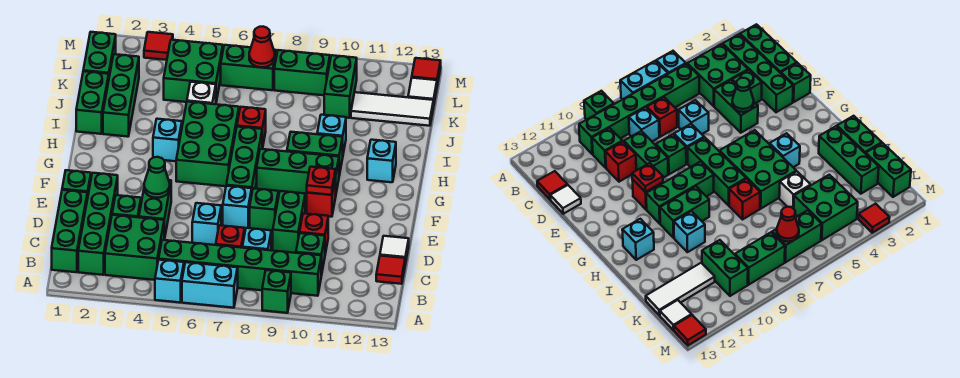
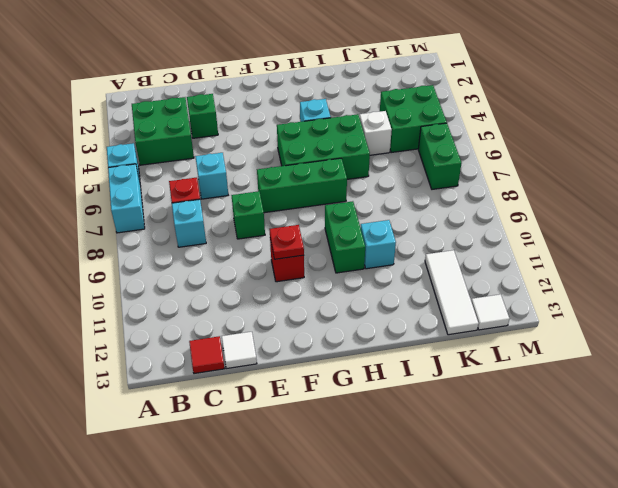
none -> green 1x1 brick [262,270,291,313]
none -> green 1x3 brick [52,190,87,272]
none -> green 1x4 brick [78,173,118,275]
none -> green 1x6 brick [159,240,321,296]

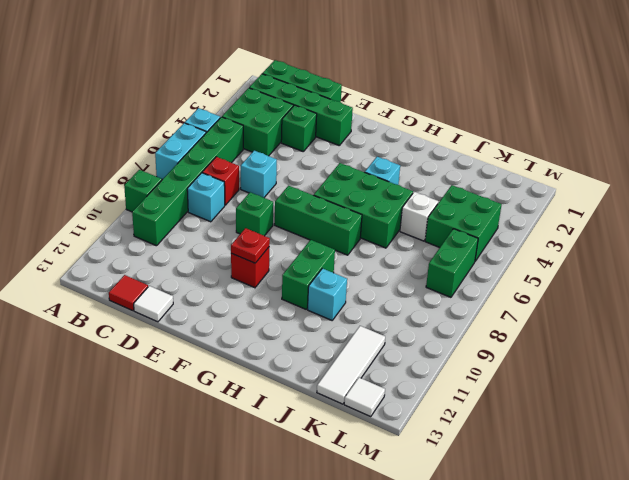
none -> green 1x1 brick [296,233,325,276]
none -> green 1x2 brick [139,180,171,240]
none -> green 1x2 brick [273,191,305,253]
none -> red 1x1 brick [300,213,328,254]

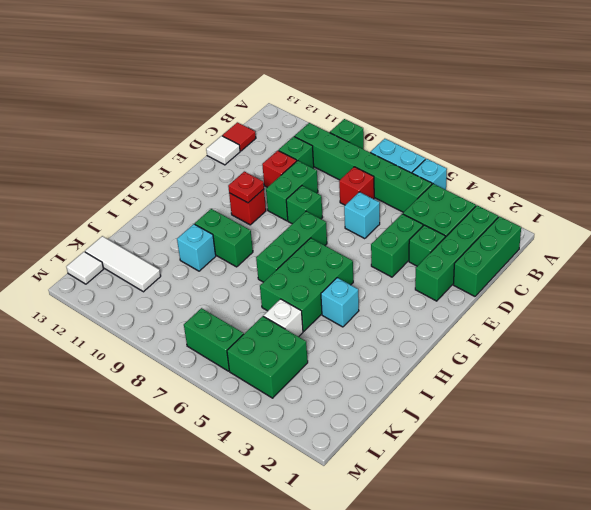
none -> cyan 1x1 brick [242,228,271,250]
none -> green 1x1 brick [62,170,91,199]
none -> cyan 1x1 brick [223,186,252,228]
none -> green 1x3 brick [257,149,339,194]

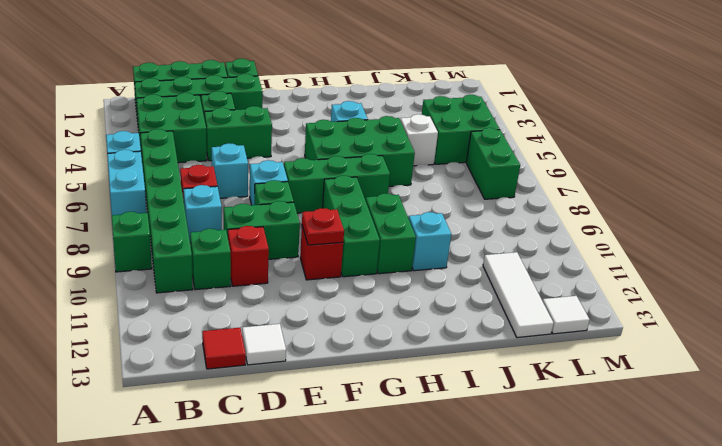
none -> cyan 1x1 brick [367,140,396,182]
none -> green 1x2 brick [76,71,109,134]
none -> green 1x3 brick [103,54,139,137]
none -> red 1x1 brick [237,107,266,149]

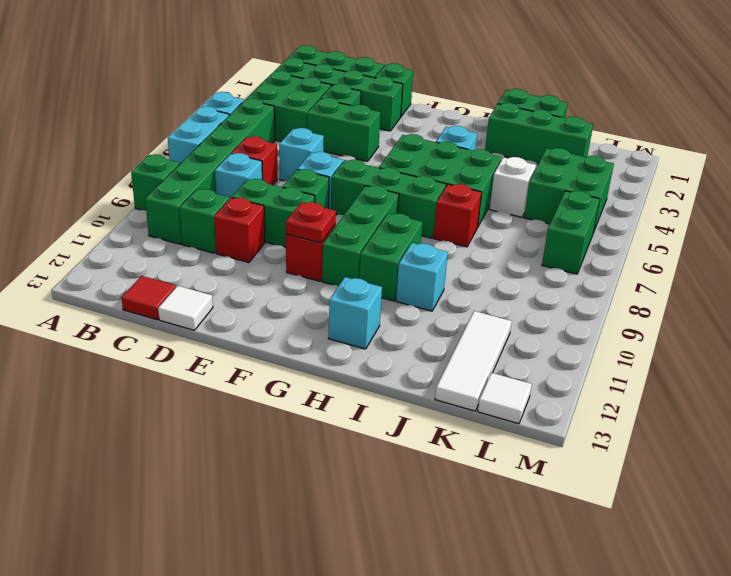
none -> green 1x2 brick [83,32,116,77]
none -> green 1x2 brick [324,55,357,118]
none -> green 1x2 brick [274,50,330,95]
none -> red 1x1 tile [144,32,173,60]

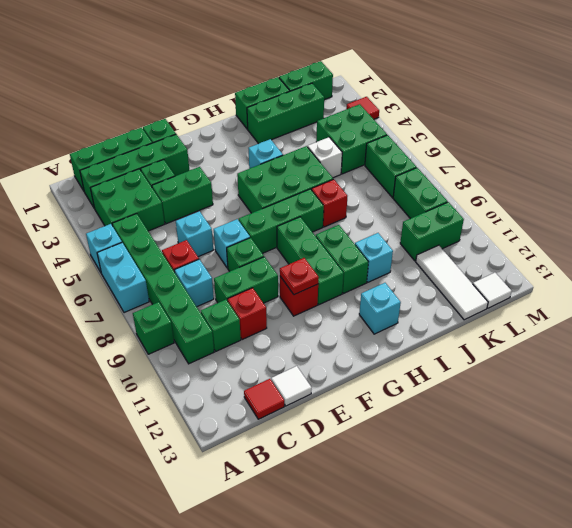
none -> red 1x1 tile [412,58,441,84]
none -> green 1x1 cone [144,157,170,198]
none -> red 1x1 cone [249,27,275,67]

